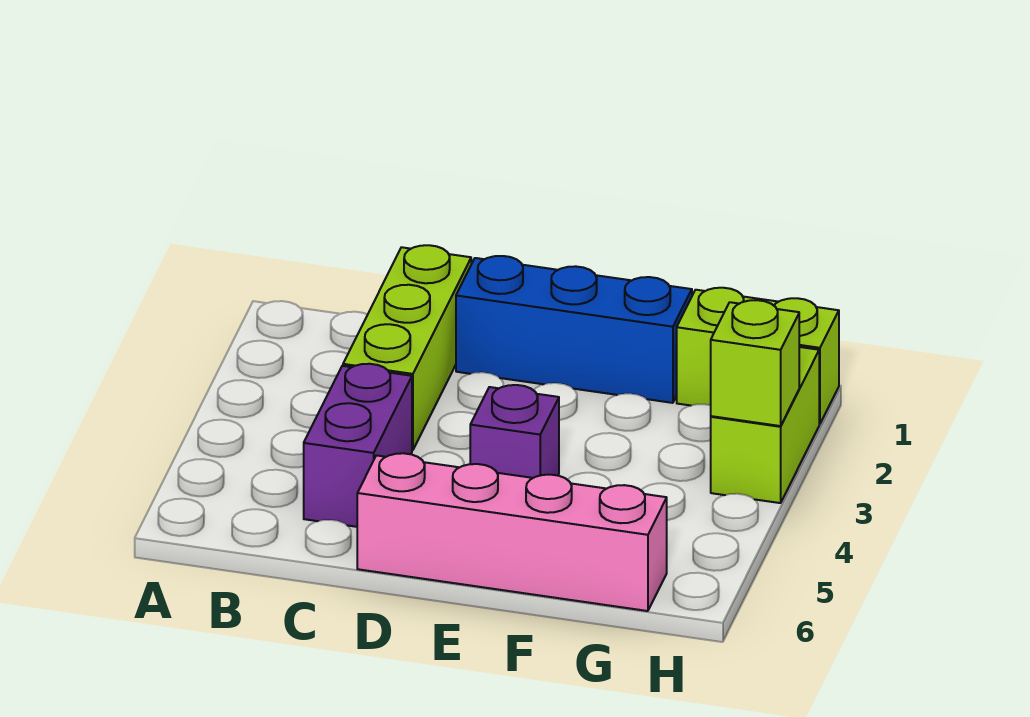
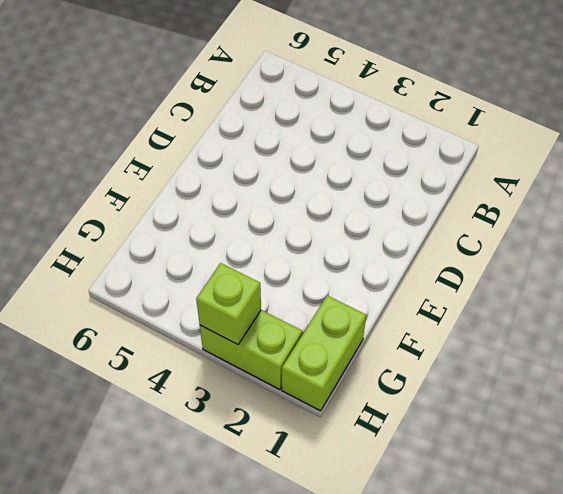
none -> lime 1x3 brick [343,245,471,450]
none -> purple 1x2 brick [304,364,412,527]

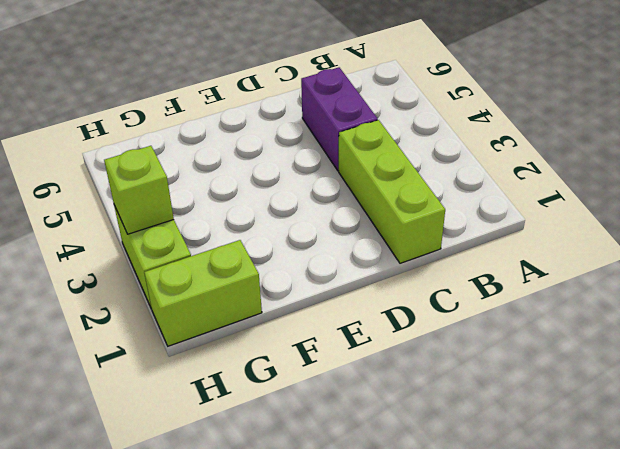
none -> blue 1x3 brick [456,256,692,403]
none -> pink 1x4 brick [357,453,667,611]

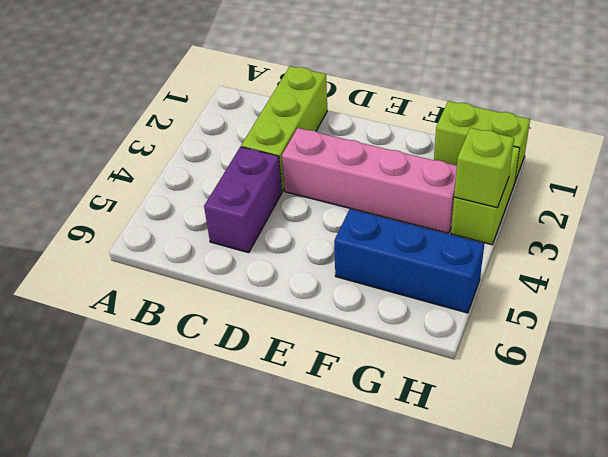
pink 1x4 brick [282,128,457,234] -> pink 1x4 brick moved to [357,453,667,611]
blue 1x3 brick [334,209,484,313] -> blue 1x3 brick moved to [456,256,692,403]
none -> purple 1x1 brick [470,385,559,478]

